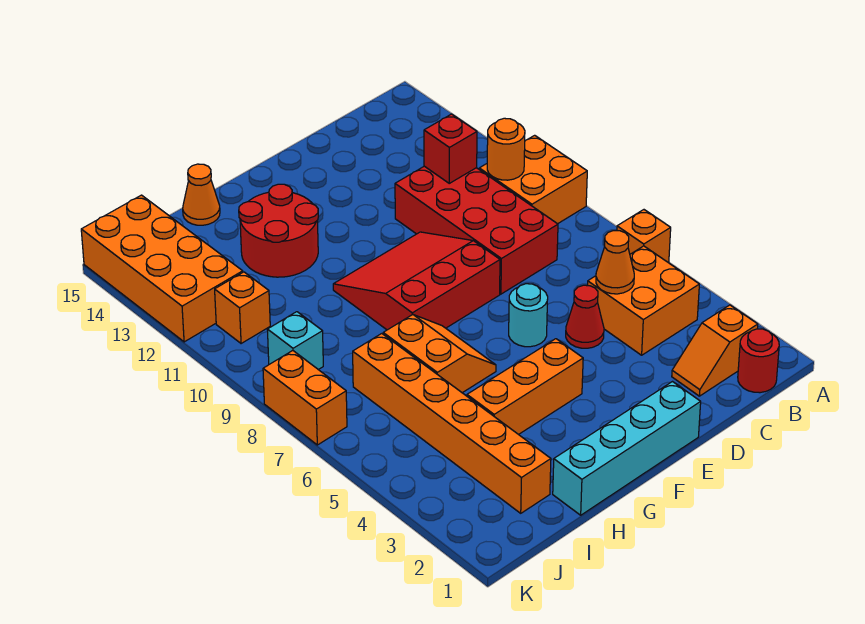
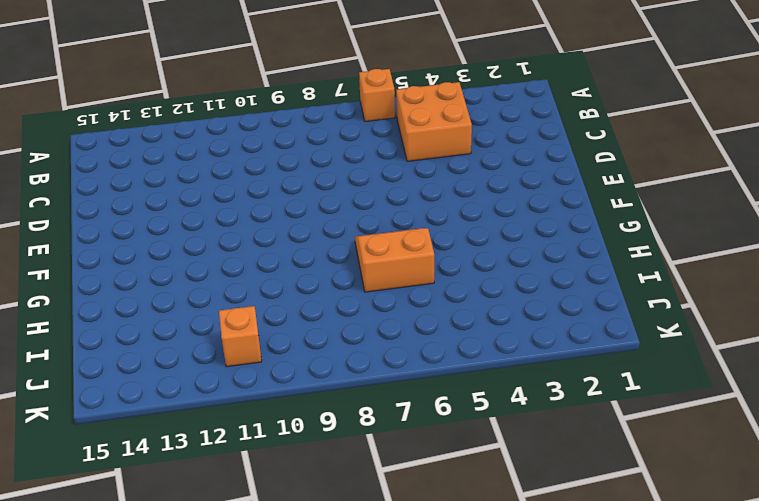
none -> orange 2x2 brick [479,135,587,224]
none -> red 1x1 round brick [738,329,779,393]
none -> orange 1x2 slope [672,305,758,396]

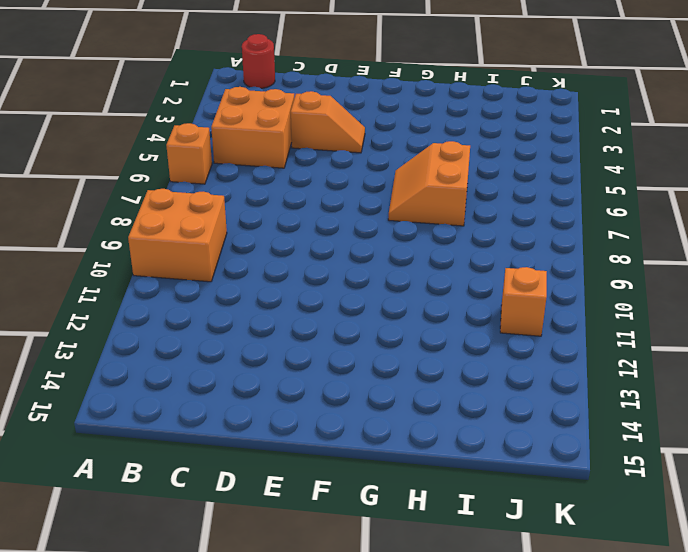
orange 1x2 slope [291,91,365,153] -> orange 1x2 slope moved to [672,305,758,396]
none -> red 2x4 brick [395,166,558,294]
none -> red 1x1 cone [566,285,604,348]
none -> cyan 1x4 brick [553,382,701,515]

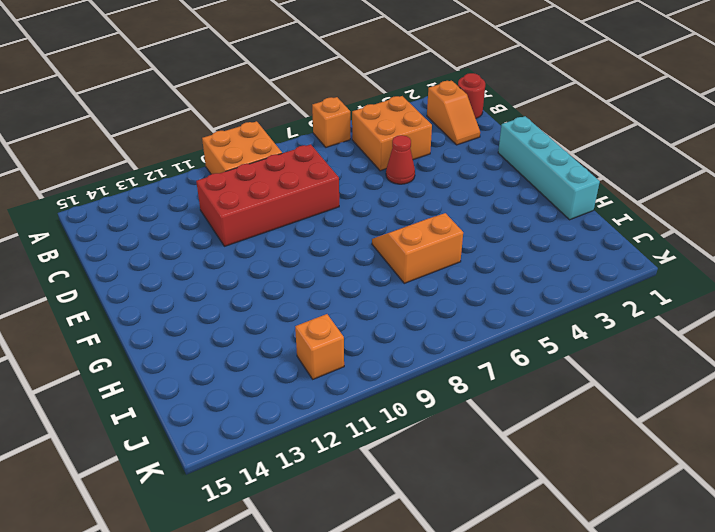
none -> cyan 1x1 round brick [509,284,548,347]
none -> red 3x3 slope [333,232,500,330]
none -> orange 1x3 brick [467,339,583,435]

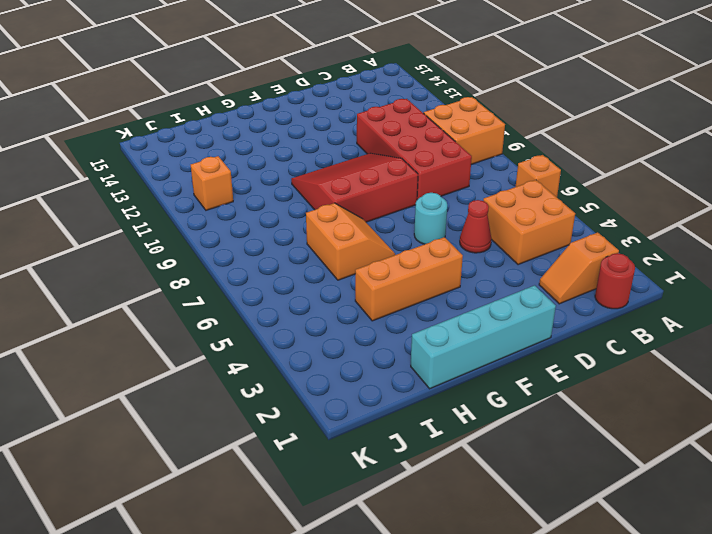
none -> red 2x2 round brick [239,184,318,277]
none -> orange 1x1 cone [183,164,220,225]
none -> orange 1x6 brick [353,334,551,513]

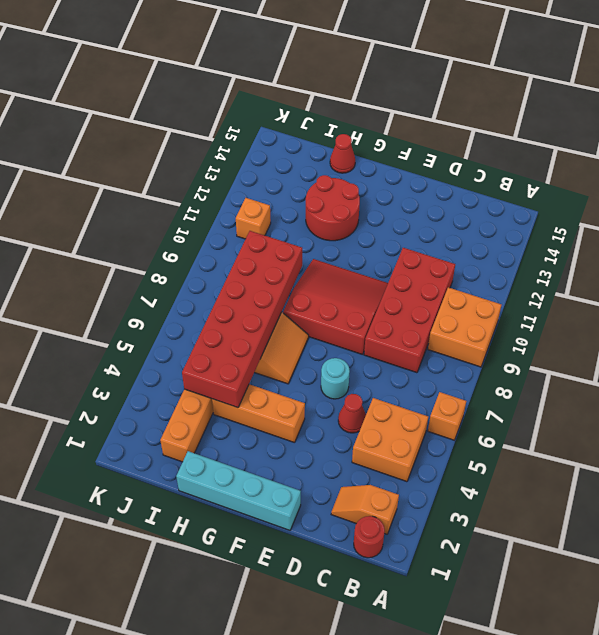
red 2x6 brick [182,231,302,408] -> none
red 1x1 cone [330,134,355,173] -> orange 1x1 cone [183,164,220,225]
none -> cyan 1x1 brick [267,312,323,370]
none -> orange 2x4 brick [81,195,243,342]
none -> orange 1x2 brick [263,351,347,445]

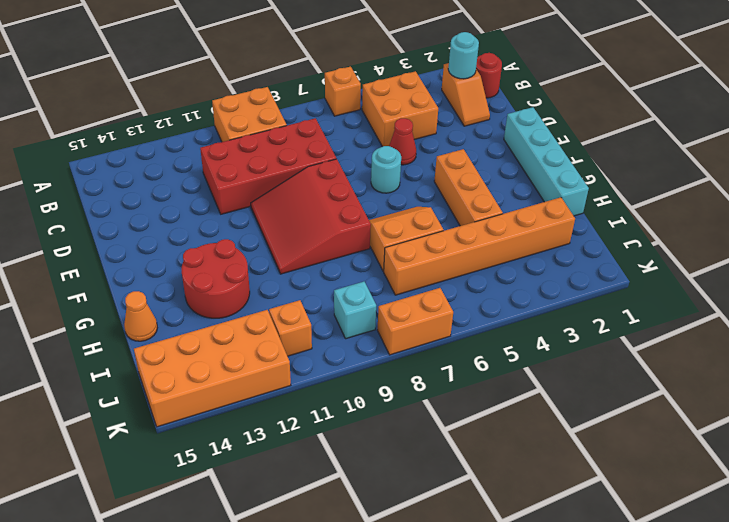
cyan 1x1 round brick [448,32,479,79] -> none
none -> orange 1x1 round brick [487,118,525,180]
none -> orange 1x1 cone [596,231,634,294]
none -> red 1x1 brick [424,114,477,183]

